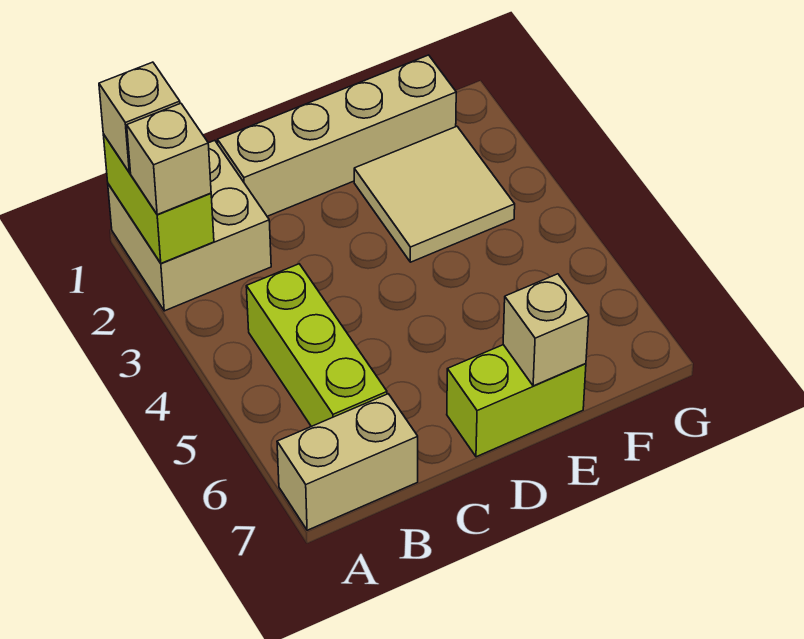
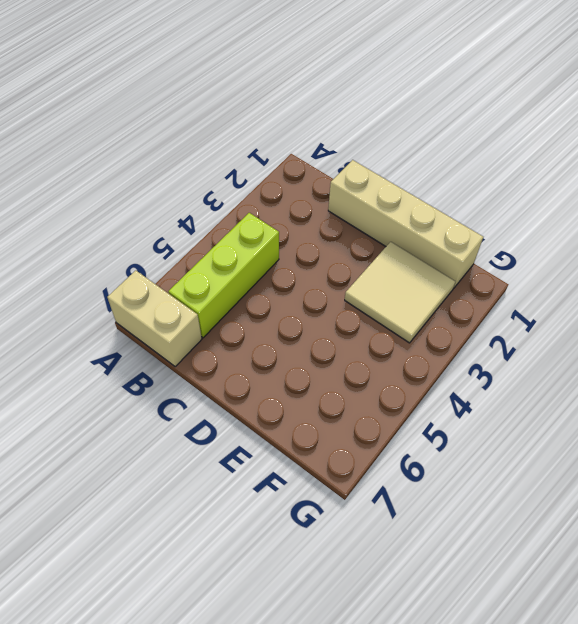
none -> tan 2x2 brick [108,140,271,311]
none -> lime 1x2 brick [447,345,586,457]

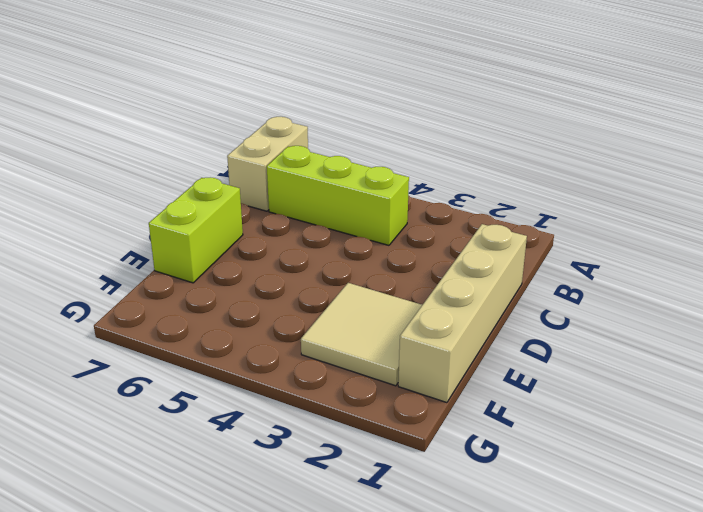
none -> tan 2x2 brick [108,140,271,311]
none -> lime 1x2 brick [103,134,214,263]

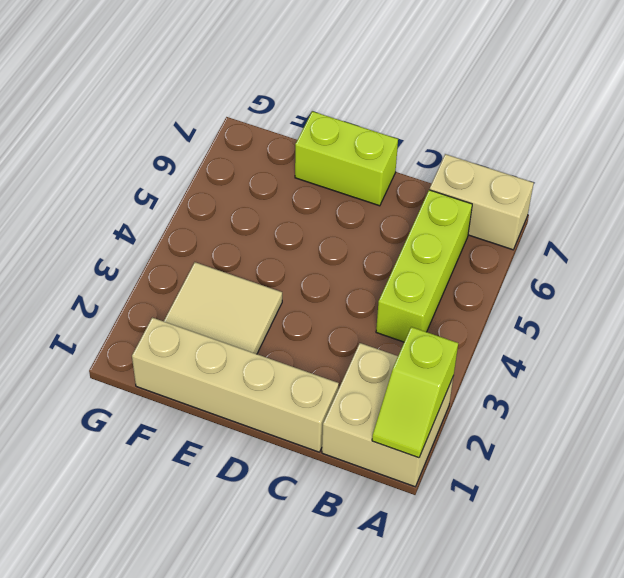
lime 1x2 slope [372,327,458,458] -> lime 1x2 brick [103,134,214,263]
none -> tan 1x1 brick [503,274,589,386]
none -> tan 1x1 brick [99,62,180,173]

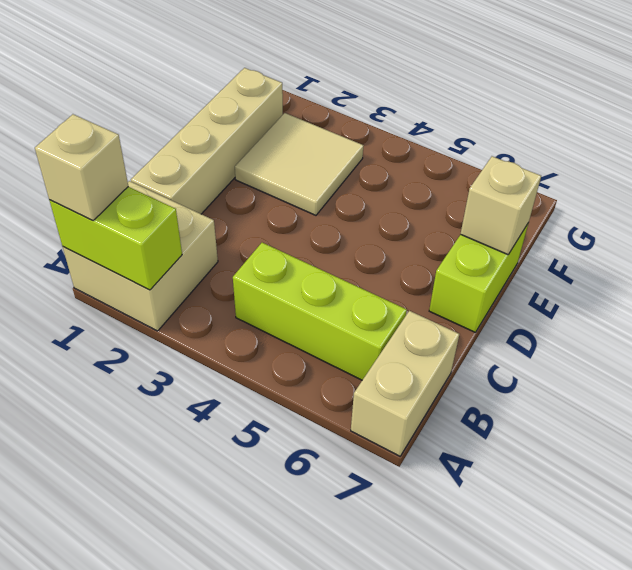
none -> tan 1x1 brick [127,103,211,214]

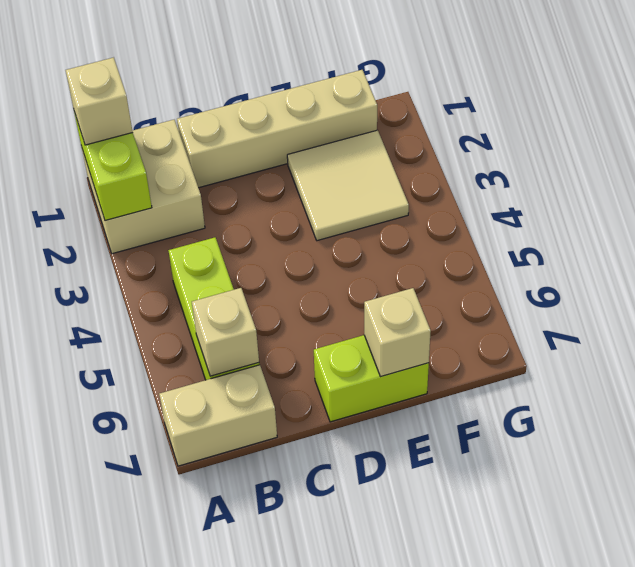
tan 1x1 brick [192,288,259,376] -> tan 1x1 brick moved to [127,103,211,214]

